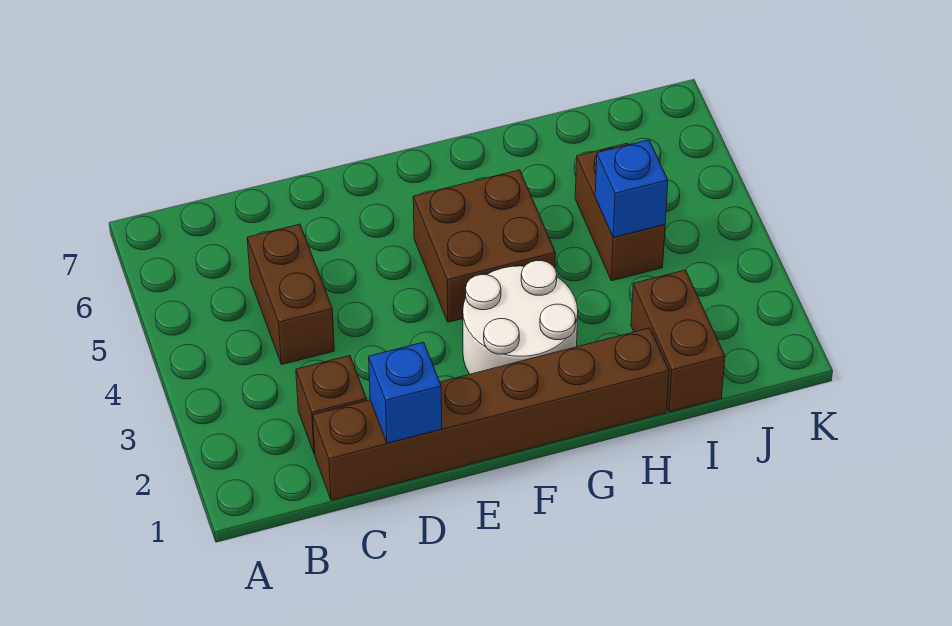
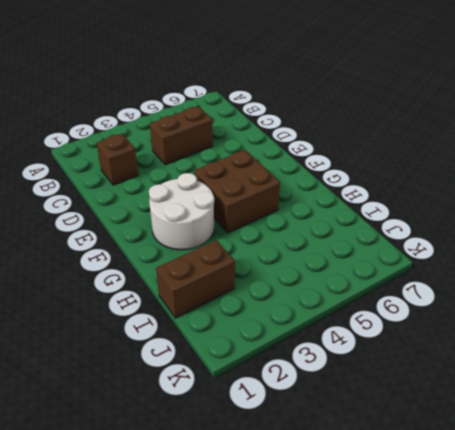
none -> brown 1x6 brick [313,328,669,500]
none -> brown 1x2 brick [575,143,665,281]

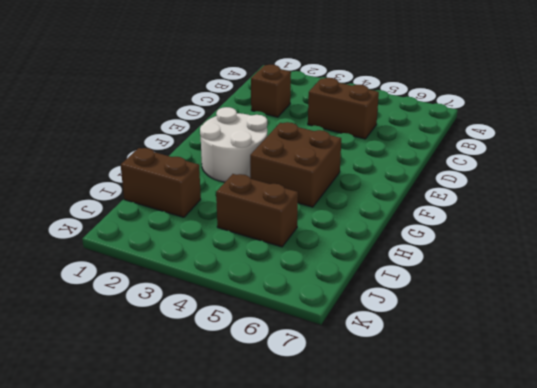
none -> brown 1x6 brick [313,328,669,500]
none -> blue 1x1 brick [369,342,442,443]

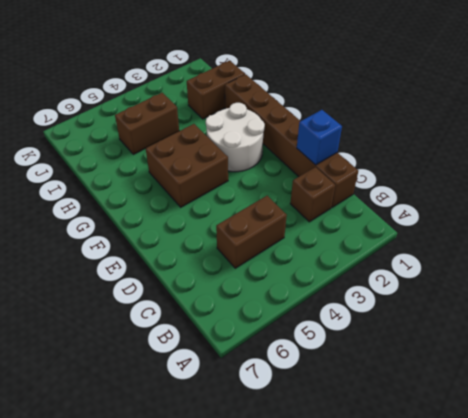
none -> blue 1x1 brick [595,140,668,237]

